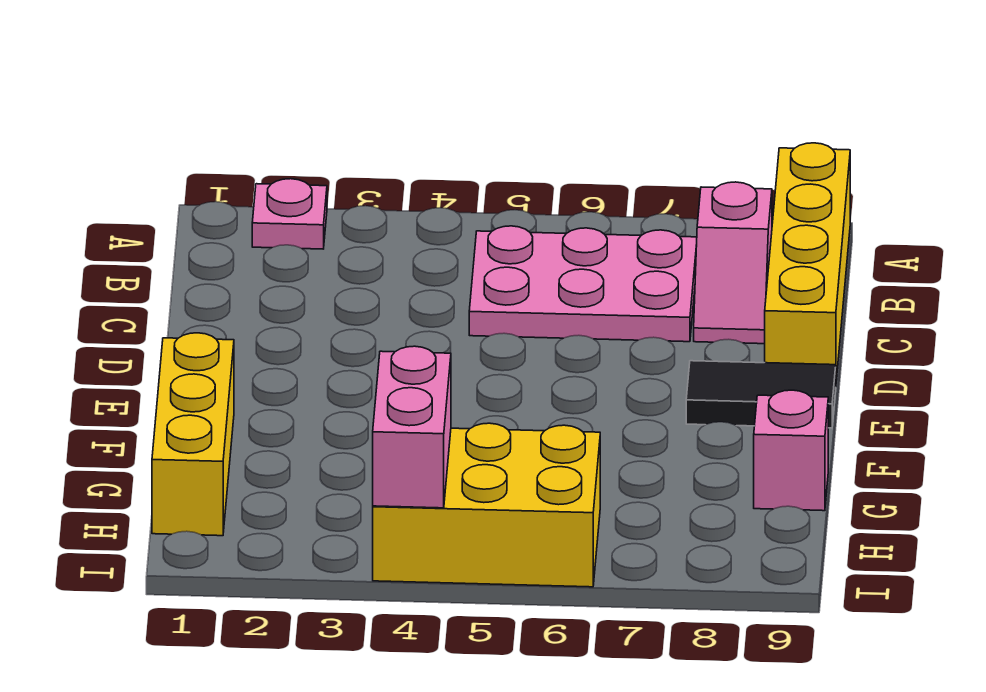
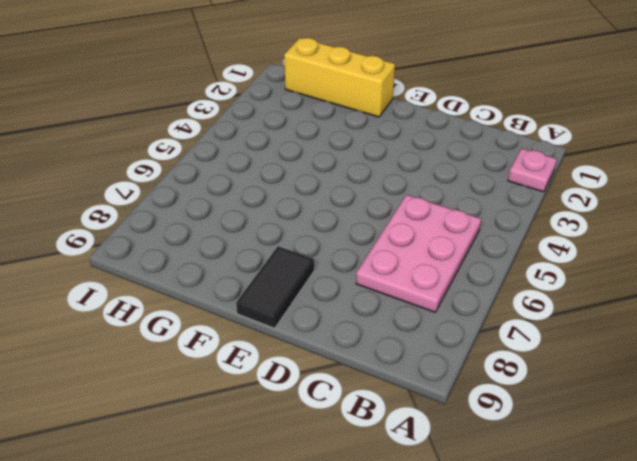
none -> yellow 1x4 brick [765,143,850,380]
none -> pink 1x2 slope [694,182,772,344]

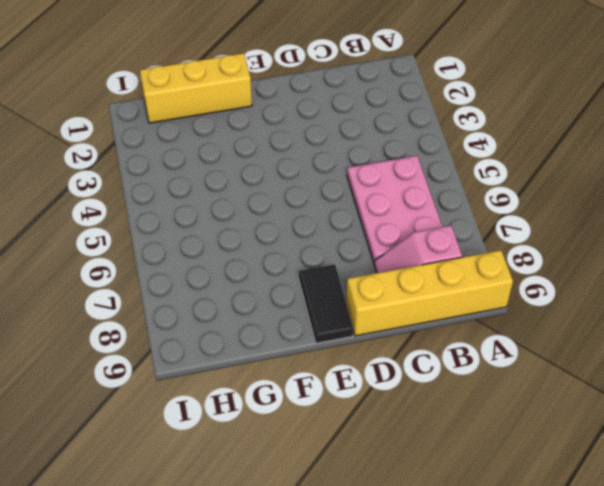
none -> pink 1x1 plate [252,179,327,249]
none -> pink 1x1 brick [754,390,828,511]

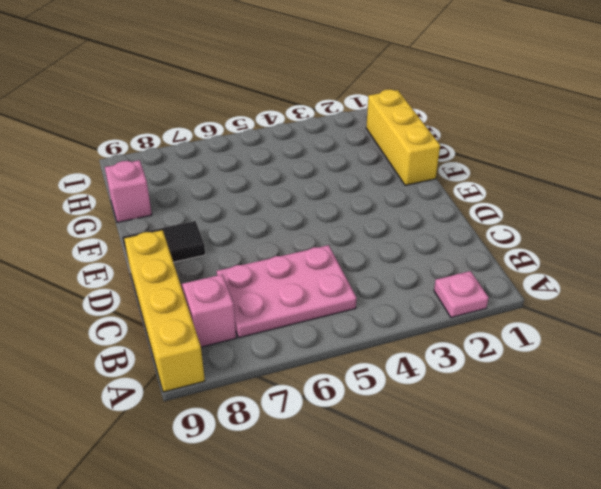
none -> yellow 2x3 brick [373,423,600,587]
none -> pink 1x2 brick [373,346,451,508]

